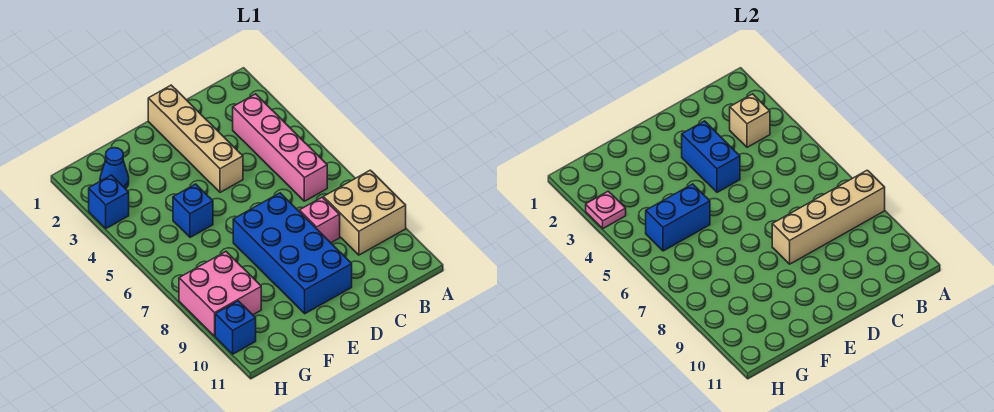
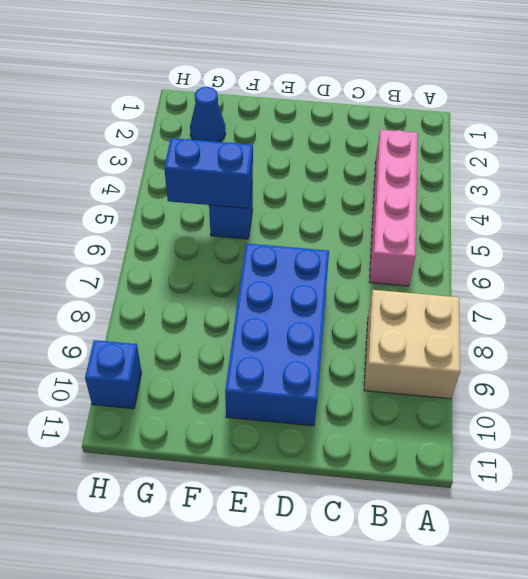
none -> pink 1x1 brick [299,197,340,243]
none -> tan 1x4 brick [148,85,243,192]
none -> pink 2x2 brick [179,252,261,336]

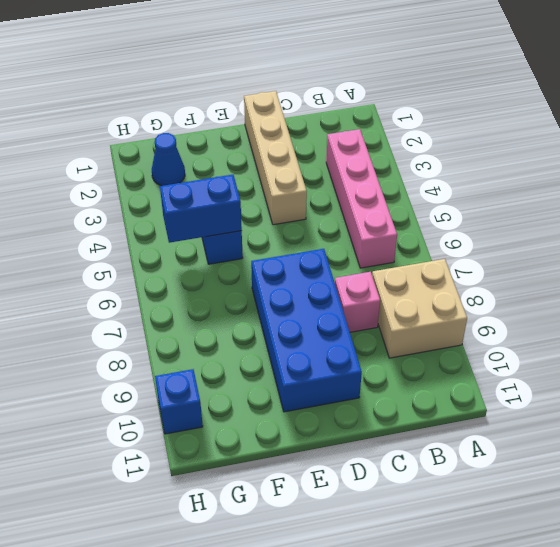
none -> pink 2x2 brick [179,252,261,336]
none -> blue 1x1 brick [89,175,129,228]
none -> tan 1x4 brick [772,170,885,264]

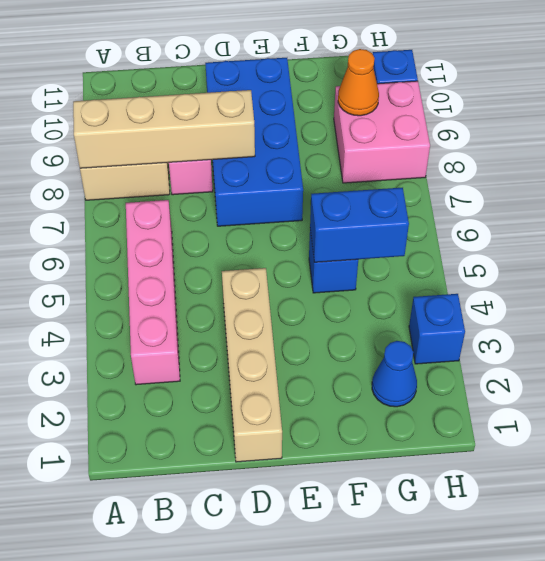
orange 1x1 cone [338,49,379,116] -> none
none -> tan 1x1 brick [730,94,770,147]
none -> blue 1x2 brick [682,121,740,192]
none -> pink 1x1 plate [586,191,626,228]

